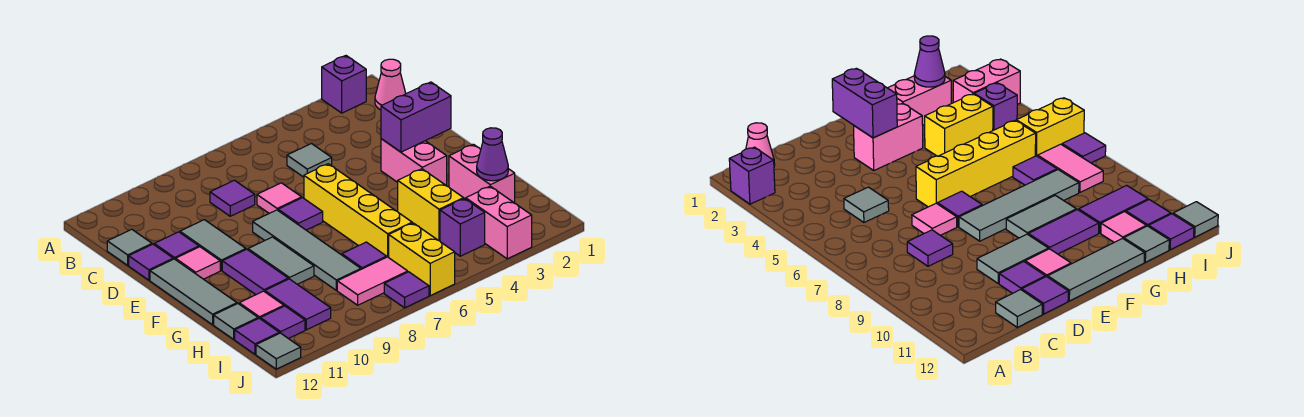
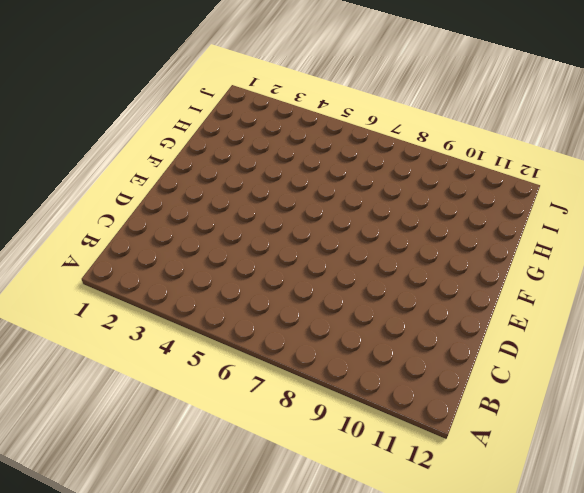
none -> purple 1x1 brick [322,56,366,113]
none -> pink 1x1 cone [375,59,406,110]
none -> grey 1x1 tile [287,144,332,177]
none -> purple 1x1 tile [210,180,255,216]

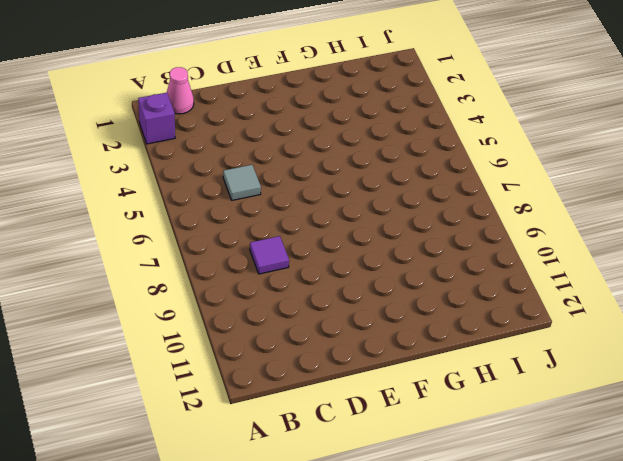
none -> grey 1x1 tile [107,229,152,265]
none -> pink 1x1 tile [257,183,302,213]
none -> grey 1x2 tile [180,220,246,271]
none -> purple 1x1 tile [154,232,199,260]

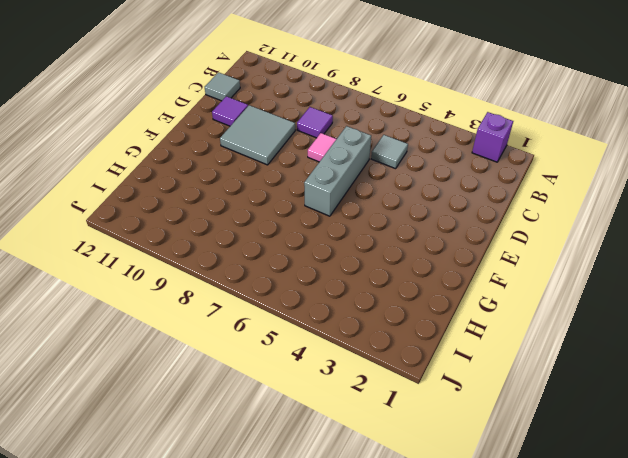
grey 1x3 brick [304,126,371,216] -> yellow 1x4 brick [304,164,412,257]
grey 2x2 tile [220,105,295,165] -> grey 1x2 tile [180,220,246,271]
none -> pink 1x1 cone [375,59,406,110]
none -> purple 1x1 tile [129,244,173,280]
none -> pink 1x2 brick [381,139,447,186]
none -> purple 1x1 tile [278,198,323,230]

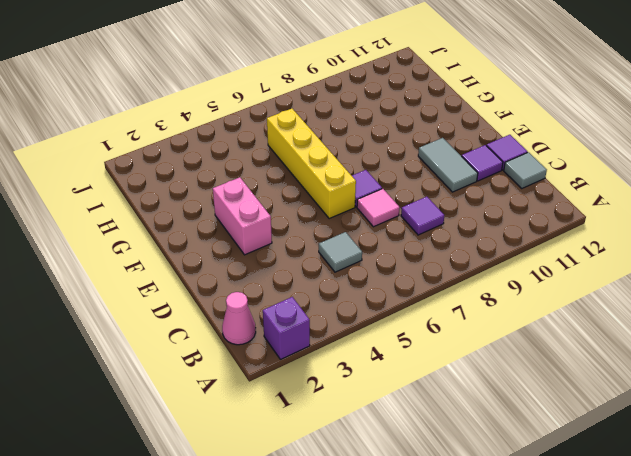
none -> grey 1x4 tile [253,210,361,290]
none -> pink 1x1 tile [176,247,220,279]
none -> grey 1x3 tile [150,259,237,325]
none -> grey 1x2 tile [248,237,314,284]

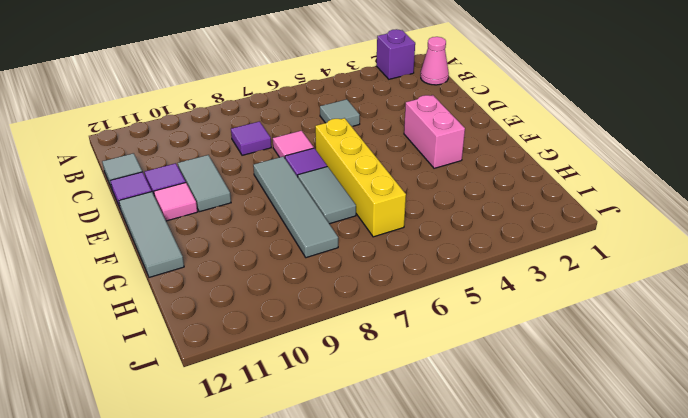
grey 1x2 tile [298,166,356,224] -> grey 1x2 tile moved to [248,237,314,284]
none -> purple 1x2 tile [222,249,288,295]
none -> pink 1x2 brick [449,144,515,203]
none -> yellow 1x2 brick [398,169,464,241]
none -> purple 1x1 tile [342,242,387,269]

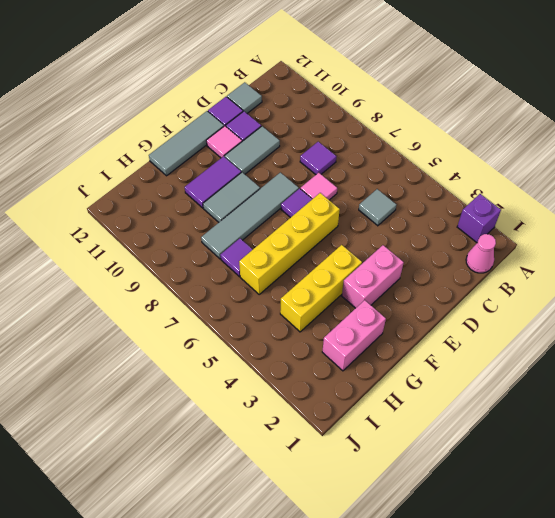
yellow 1x3 brick [280,245,362,332] -> yellow 1x2 brick [398,169,464,241]
none -> purple 1x2 tile [265,279,331,330]
none -> pink 1x1 tile [239,291,284,318]
none -> grey 1x1 tile [214,304,258,339]
none -> pink 1x2 brick [466,186,532,259]

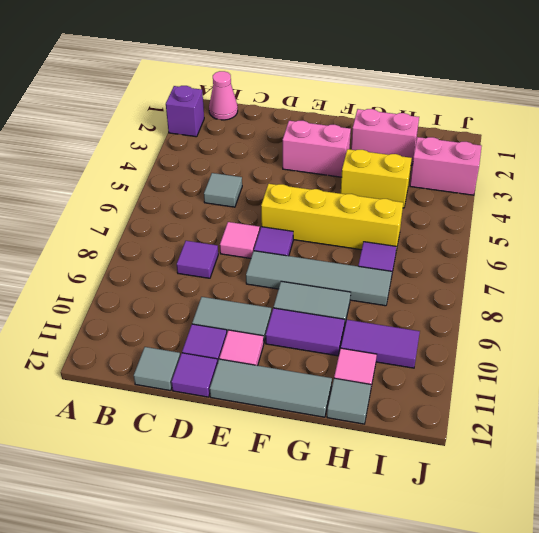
none -> purple 1x1 brick [440,199,485,256]
none -> yellow 1x2 brick [389,223,455,295]
none -> pink 1x2 tile [337,257,408,305]
none -> purple 1x1 tile [260,306,305,339]

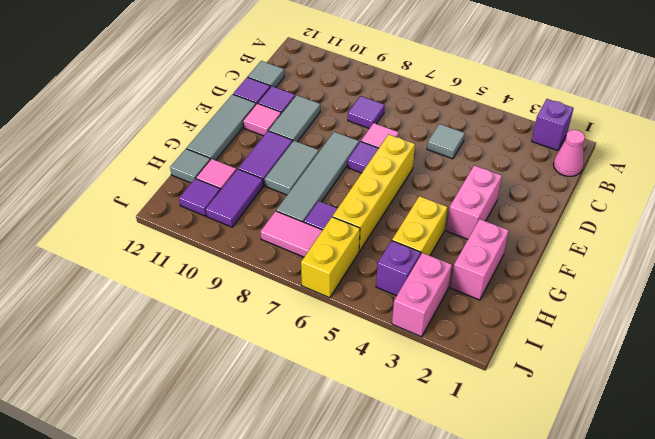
none -> purple 1x1 tile [235,318,279,354]
none -> purple 1x1 tile [384,272,429,308]
none -> grey 1x1 tile [256,333,301,369]
none -> purple 1x2 brick [381,82,451,152]

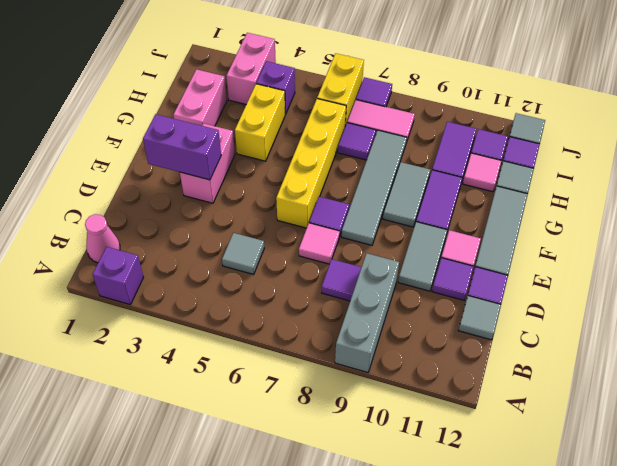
grey 1x3 brick [335,253,399,373] -> none
none -> purple 1x1 cone [477,128,508,181]

